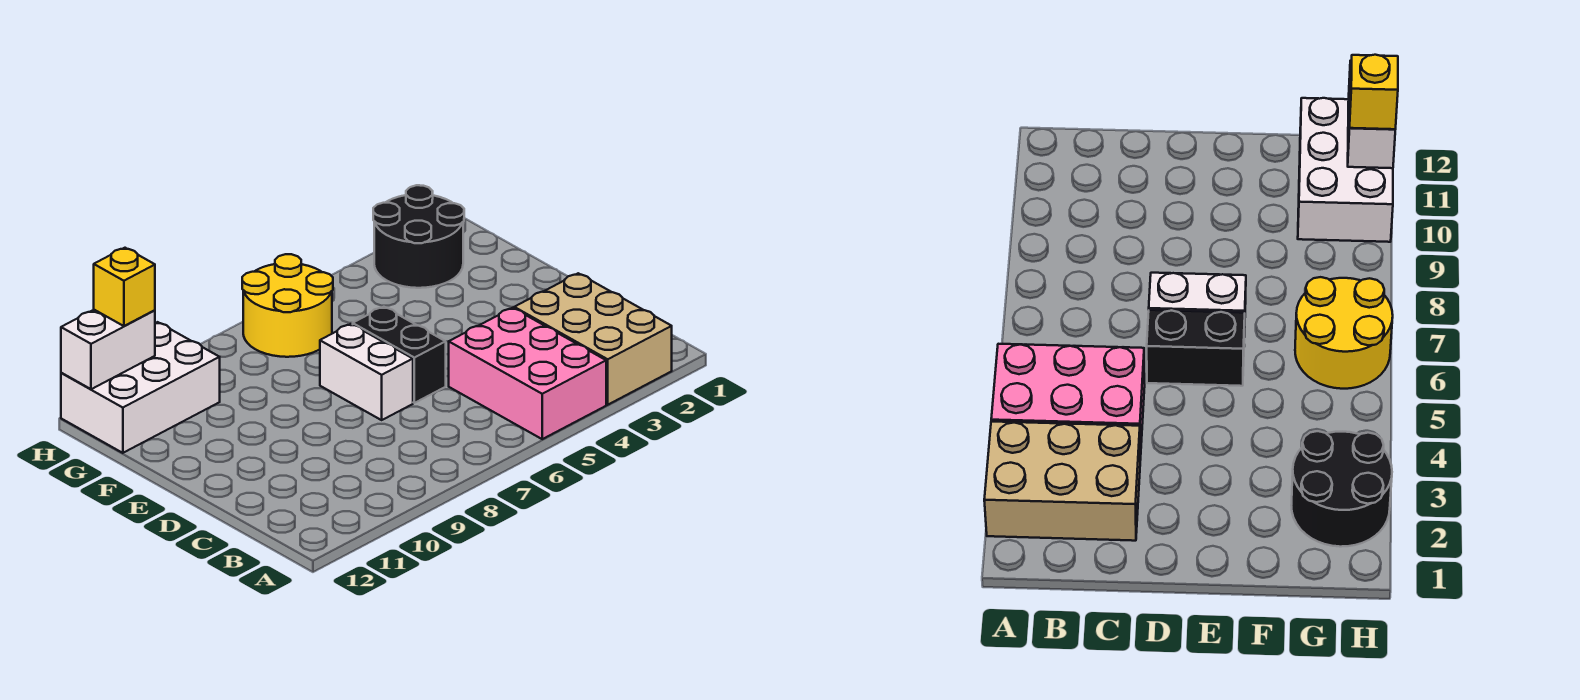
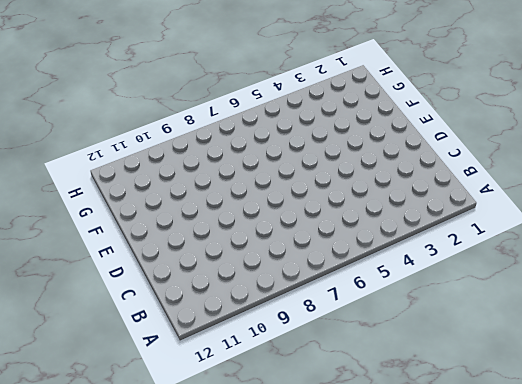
none -> tan 2x3 brick [514,273,672,405]
none -> pink 2x3 brick [449,308,606,439]

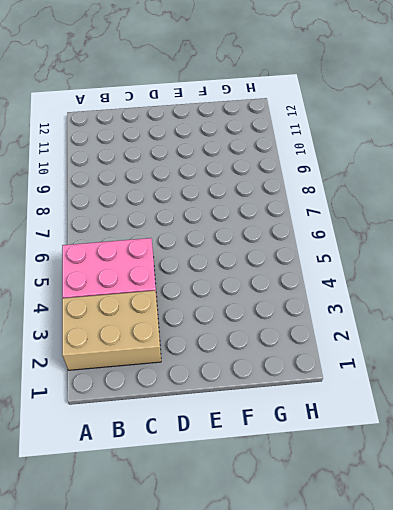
none -> black 1x2 brick [353,307,446,403]
none -> white 1x2 brick [320,324,413,420]

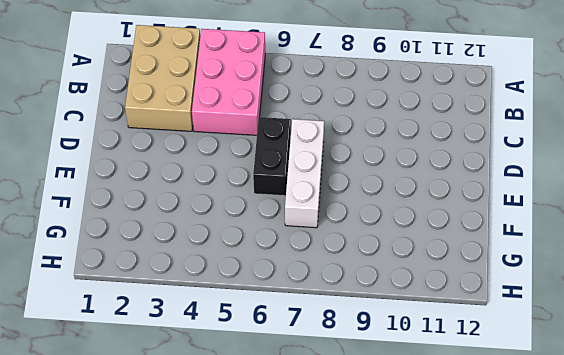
white 1x3 brick [285,119,324,228] -> white 1x2 brick [320,324,413,420]
none -> black 2x2 round brick [373,185,464,288]
none -> yellow 2x2 round brick [242,254,333,357]

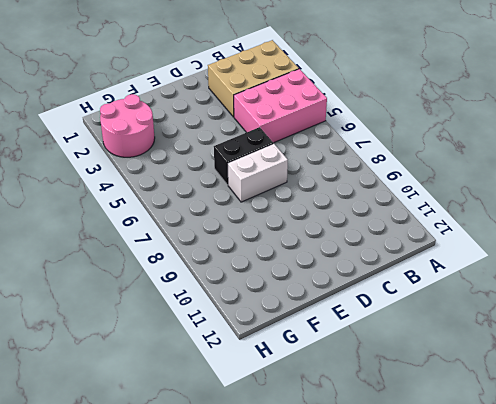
pink 2x2 round brick [100,94,155,157] -> black 2x2 round brick [373,185,464,288]
none -> yellow 2x2 round brick [242,254,333,357]
none -> white 2x3 brick [61,322,220,453]

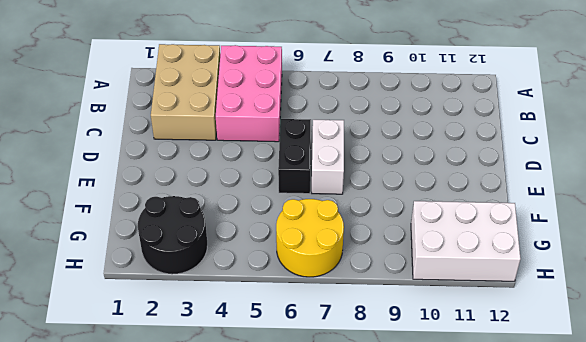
none -> white 1x2 brick [61,310,155,389]
none -> yellow 1x1 brick [94,248,155,326]

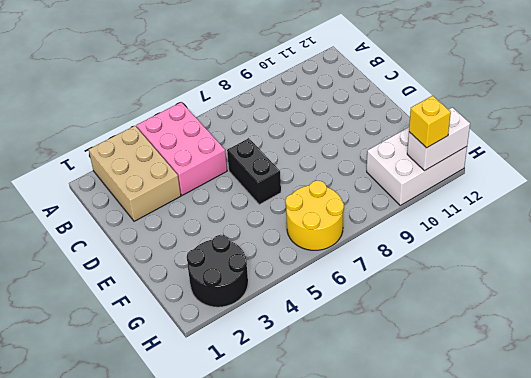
none -> white 1x2 brick [320,324,413,420]

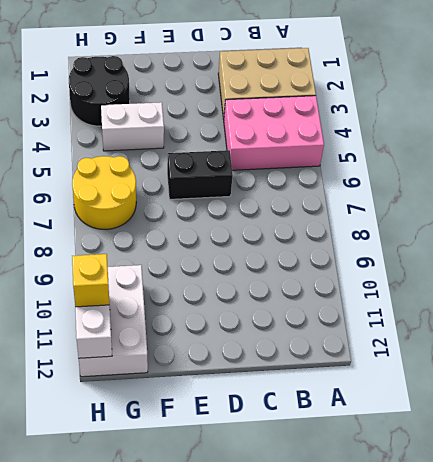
white 1x2 brick [101,102,164,151] -> white 1x2 brick moved to [320,324,413,420]

